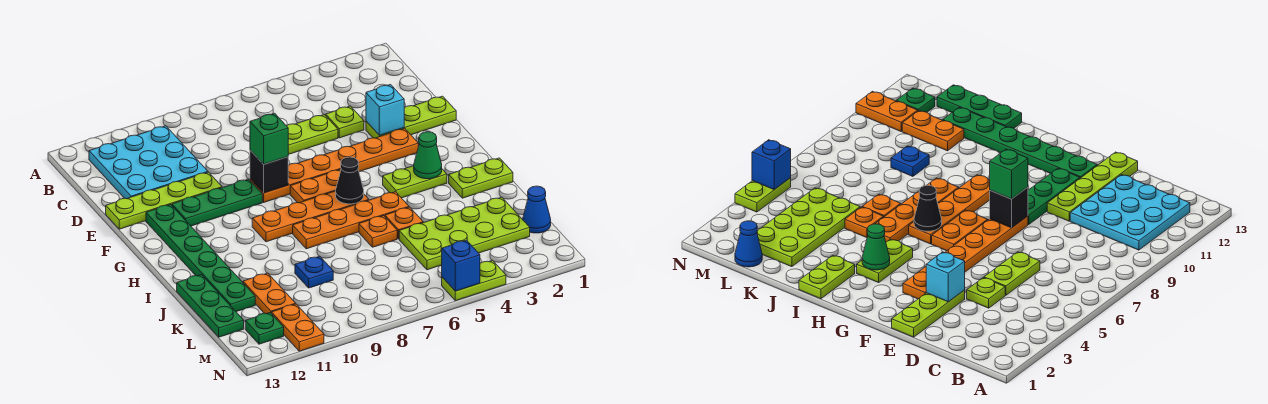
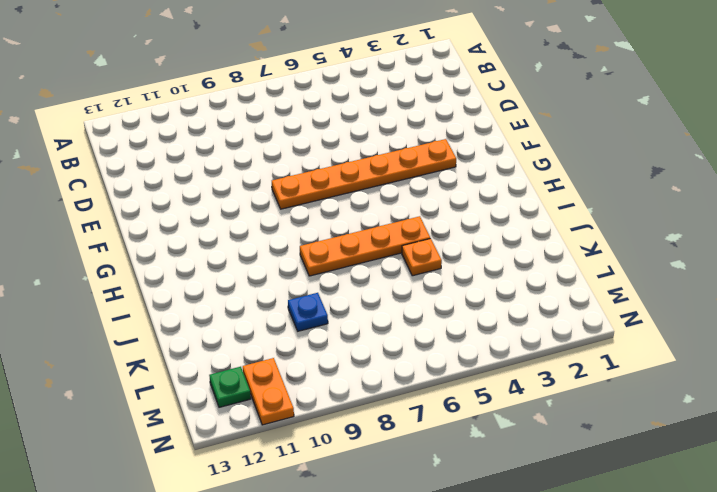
none -> cyan 3x3 plate [89,126,208,199]
none -> lime 1x1 plate [325,106,364,138]
none -> lime 1x2 plate [287,115,338,154]

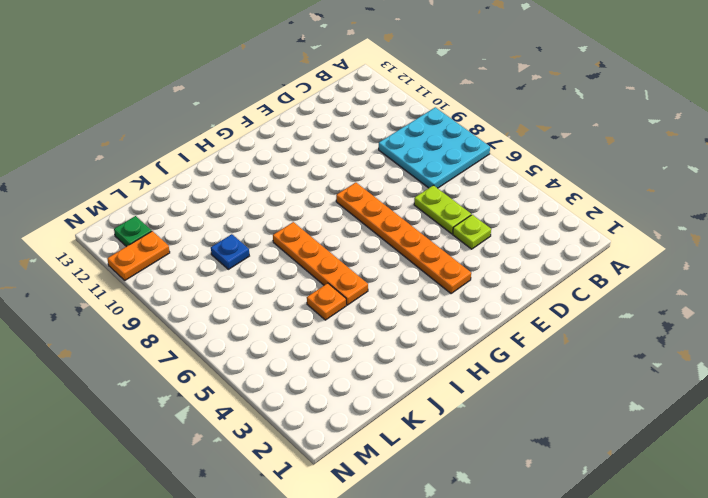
cyan 3x3 plate [379,107,490,188] -> cyan 3x3 plate moved to [89,126,208,199]
none -> lime 1x3 plate [366,96,456,138]
none -> lime 1x4 plate [106,172,222,229]
none -> green 1x3 plate [172,179,262,226]

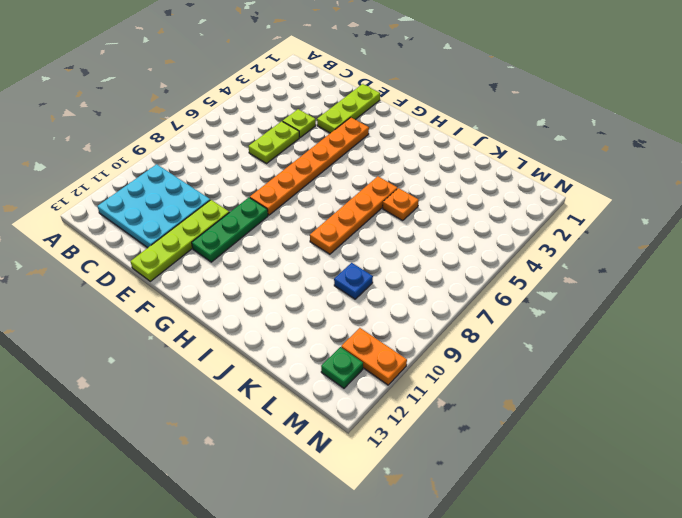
none -> green 1x6 plate [146,204,255,312]
none -> orange 1x2 plate [290,169,341,203]
none -> lime 1x2 plate [383,166,447,198]

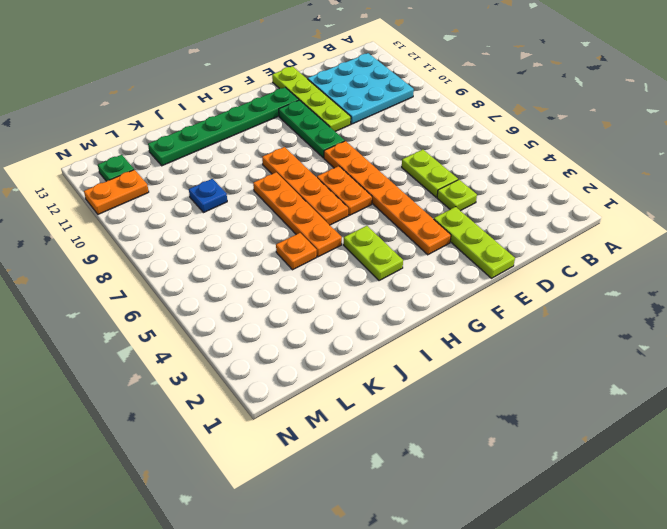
none -> lime 1x2 plate [449,158,513,198]
none -> orange 1x1 plate [359,216,397,247]
none -> green 1x3 plate [177,275,244,337]

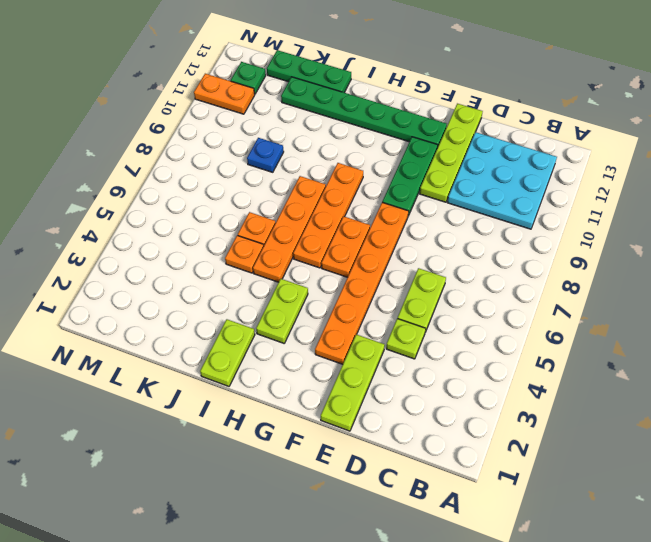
none -> lime 2x4 plate [399,197,530,270]
none -> orange 1x2 plate [243,273,296,314]
none -> blue 1x1 cone [523,186,551,233]

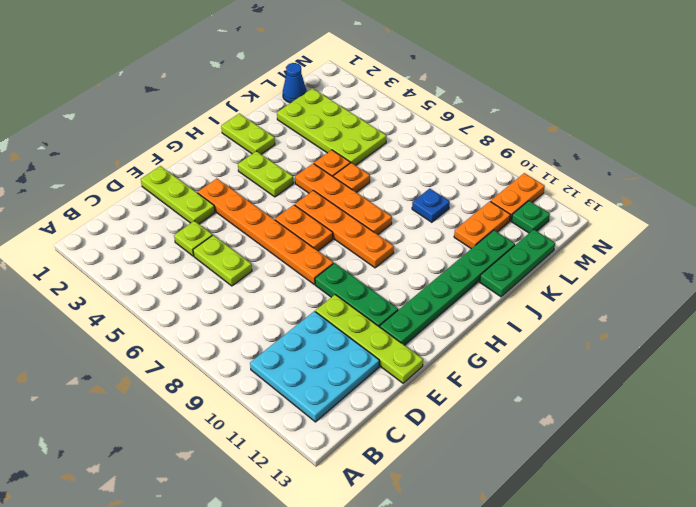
none -> lime 1x2 plate [442,260,506,301]
none -> cyan 1x1 brick [366,85,404,135]
none -> black 1x1 brick [250,150,288,193]

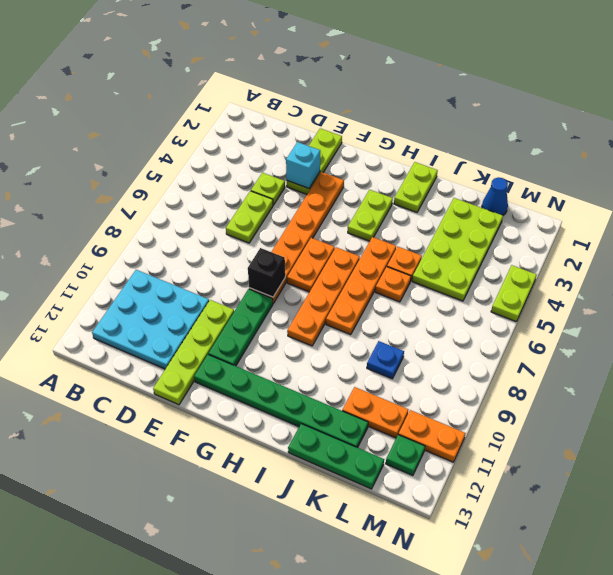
none -> green 1x1 cone [414,132,442,179]
none -> black 1x1 cone [336,157,364,204]
none -> blue 1x1 brick [442,240,480,291]

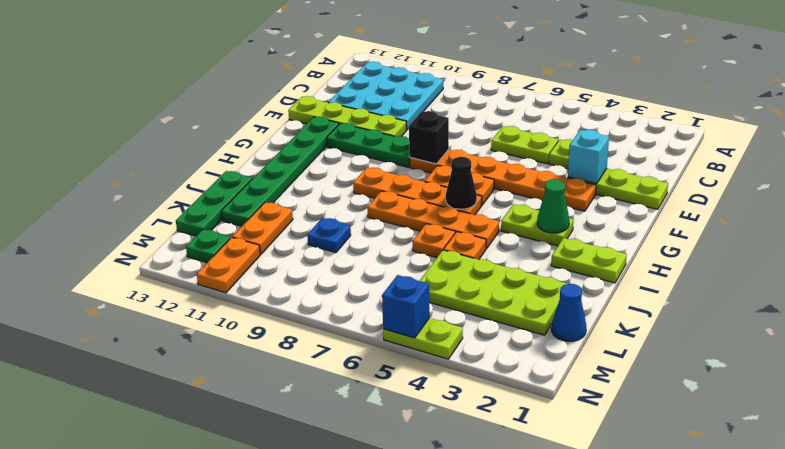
none -> green 1x1 brick [250,113,288,164]

